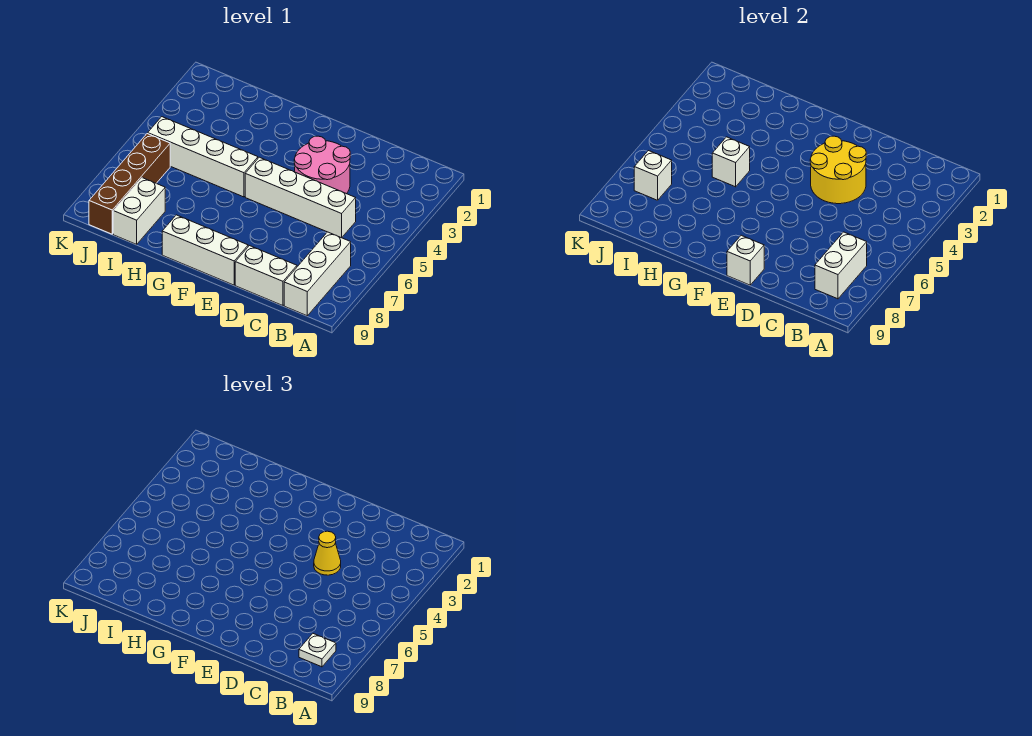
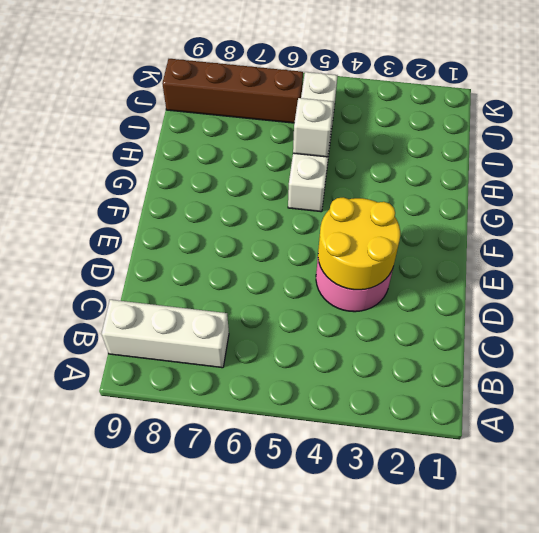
none -> white 1x4 brick [245,157,356,238]
none -> white 1x2 brick [235,246,297,306]
none -> white 1x3 brick [162,215,248,285]

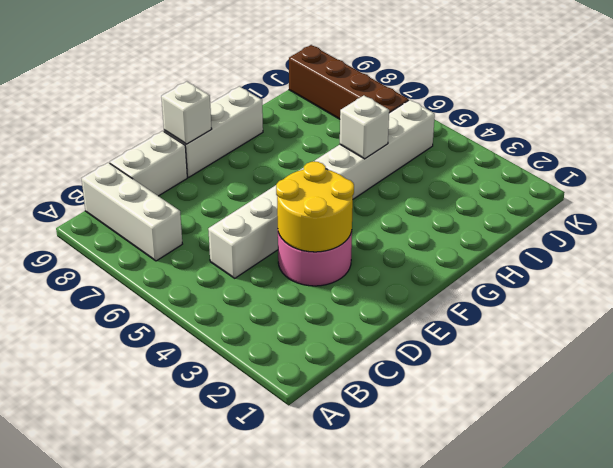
none -> white 1x2 brick [113,178,165,244]
none -> white 1x2 brick [815,232,867,299]
none -> white 1x1 brick [634,151,672,200]

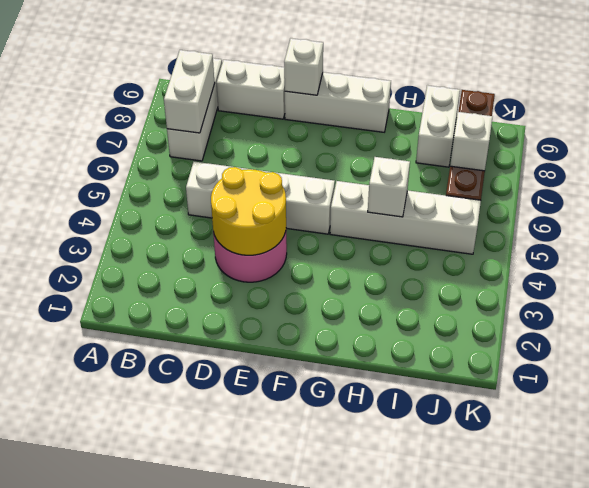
none -> white 1x1 plate [299,634,336,667]
none -> yellow 1x1 cone [314,531,341,575]

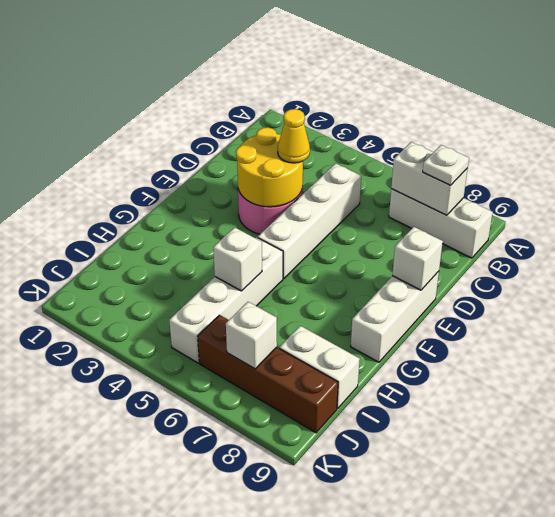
none -> white 1x2 brick [235,246,297,306]

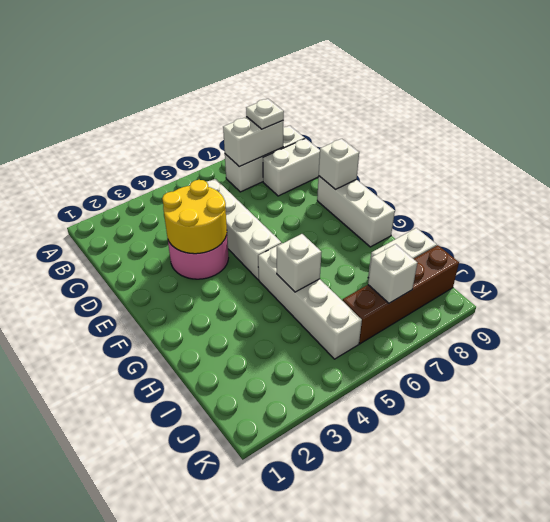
white 1x2 brick [263,139,320,196] -> white 1x2 brick turned to [235,246,297,306]
none -> yellow 1x1 cone [314,531,341,575]

